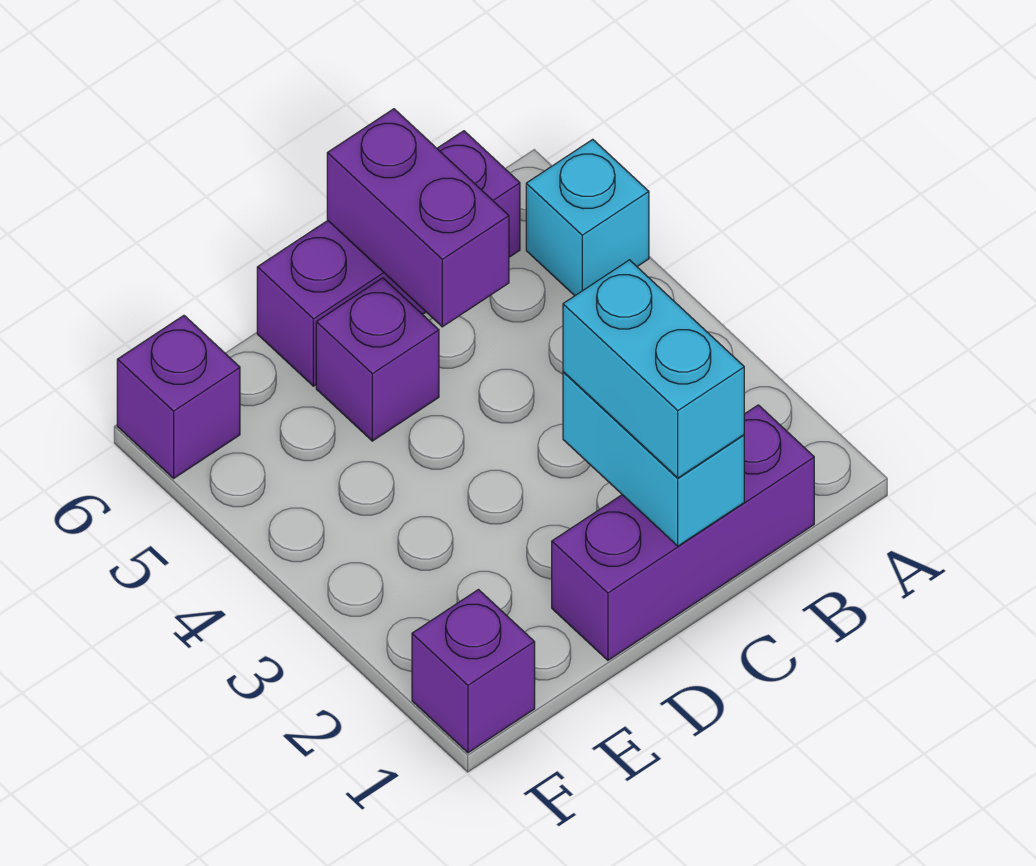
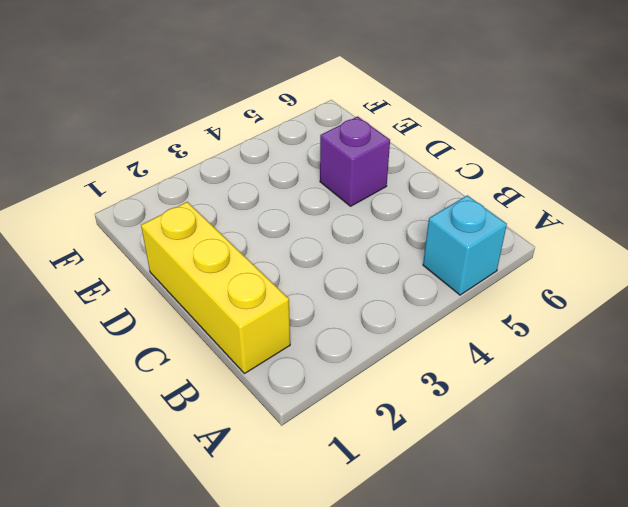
yellow 1x3 brick [141,202,290,374] -> purple 1x3 brick [552,405,814,660]
none -> purple 1x3 brick [257,131,520,386]
none -> purple 1x1 brick [412,590,535,753]

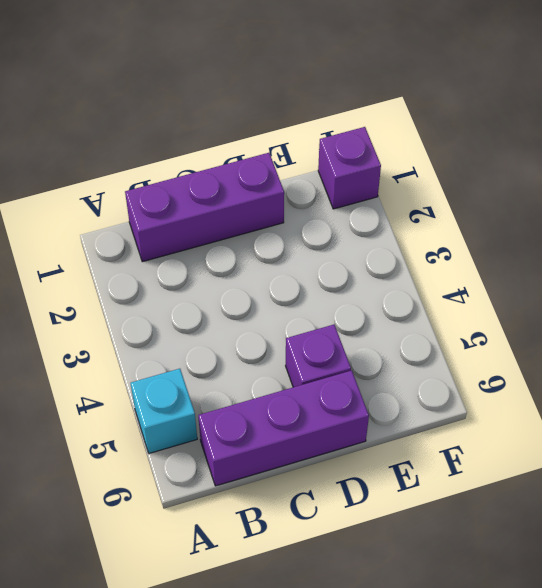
none -> purple 1x1 brick [117,316,240,478]
none -> cyan 1x2 brick [563,372,744,546]

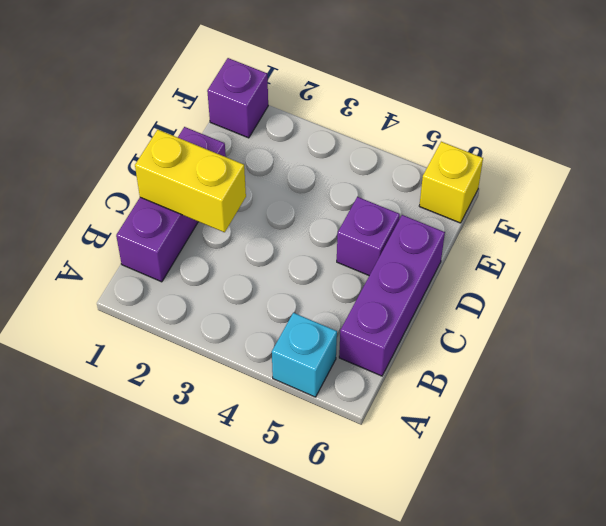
yellow 1x2 brick [135,130,246,232] -> cyan 1x2 brick [563,372,744,546]
yellow 1x1 brick [419,142,483,223] -> purple 1x1 brick [117,316,240,478]
none -> purple 1x2 brick [327,109,509,327]
none -> cyan 1x2 brick [563,260,744,478]

